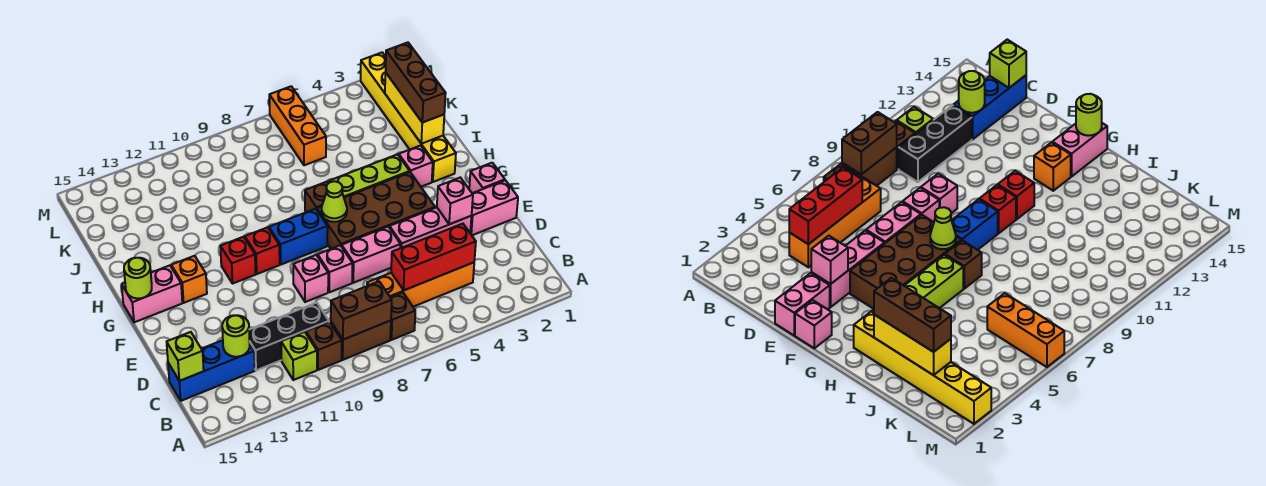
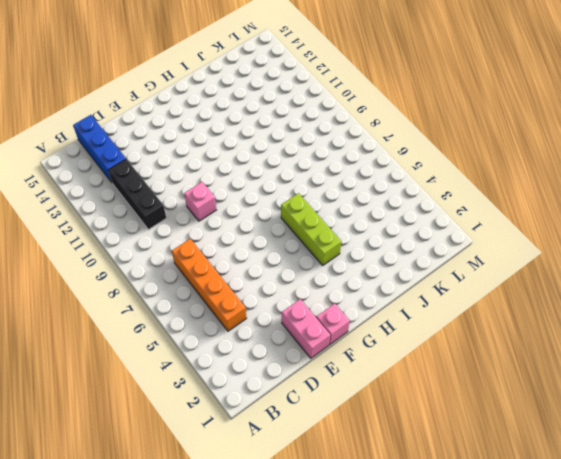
none -> brown 1x1 brick [390,292,415,340]
none -> brown 1x2 brick [331,321,391,360]
none -> brown 1x1 brick [306,322,342,370]
none -> lime 1x1 brick [281,332,317,380]

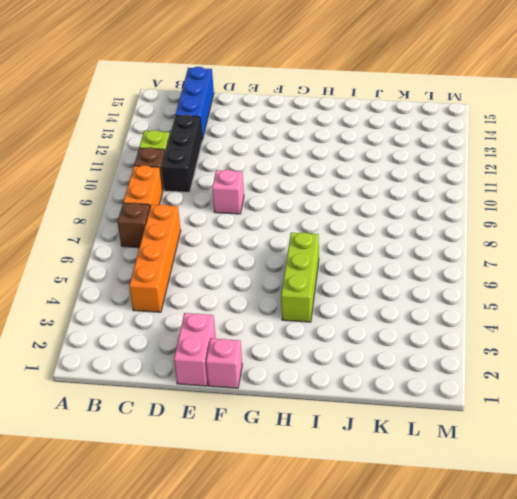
orange 1x2 brick [123,165,163,206] -> brown 1x2 brick [331,321,391,360]
none -> pink 1x3 brick [389,207,471,248]
none -> pink 1x2 brick [342,227,401,283]
none -> pink 1x1 brick [318,245,352,292]
none -> brown 2x4 brick [317,172,435,249]

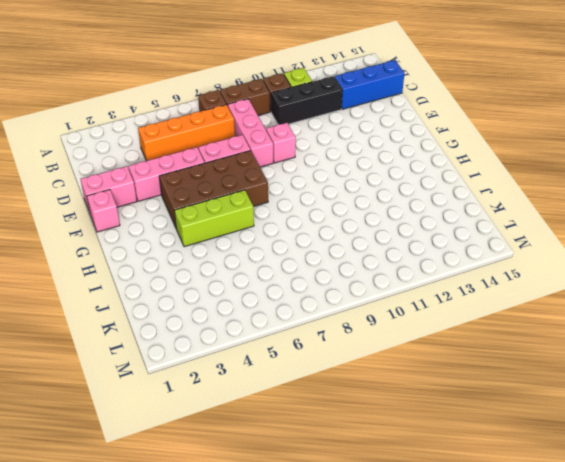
pink 1x3 brick [228,99,273,167] -> pink 1x1 brick [318,245,352,292]
none -> blue 1x2 brick [269,209,328,264]
none -> red 1x1 brick [245,227,280,274]
none -> red 1x1 brick [220,237,256,284]
none -> orange 1x1 brick [171,256,207,303]

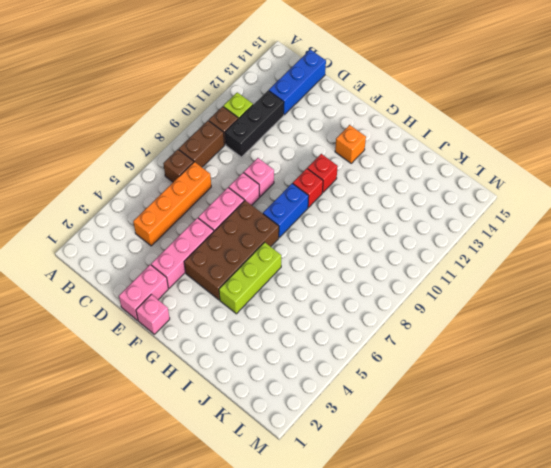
none -> pink 1x2 brick [122,265,182,322]
none -> yellow 1x6 brick [361,53,456,182]
none -> pink 1x1 brick [399,145,433,187]
none -> brown 1x1 brick [305,182,329,212]

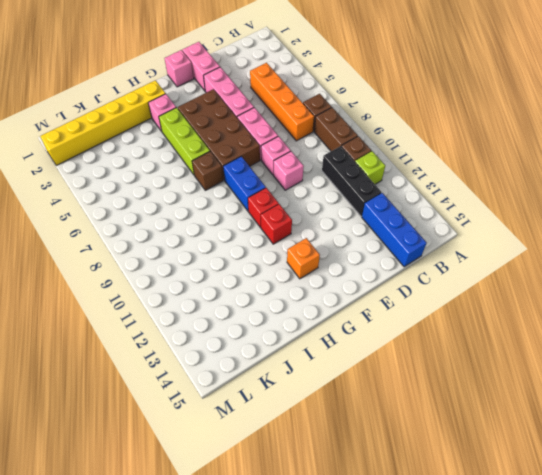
none -> pink 1x2 brick [122,265,182,322]
none -> orange 1x3 brick [269,86,326,165]
none -> brown 1x2 brick [331,281,392,340]
none -> red 1x3 brick [391,224,476,290]

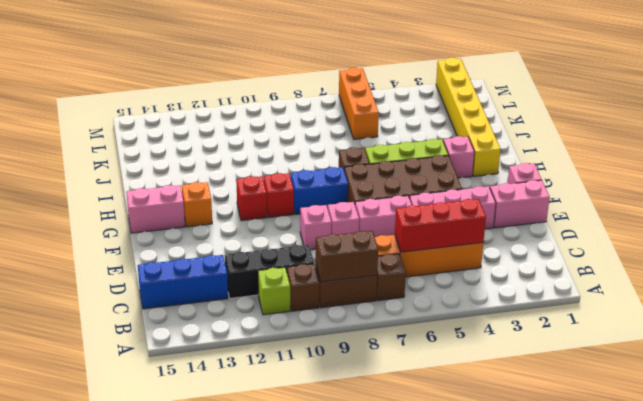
none -> lime 1x1 round brick [222,315,250,357]
none -> lime 1x1 brick [167,332,204,381]
none -> pink 1x1 brick [437,178,473,224]
none -> lime 1x1 cone [322,181,347,222]

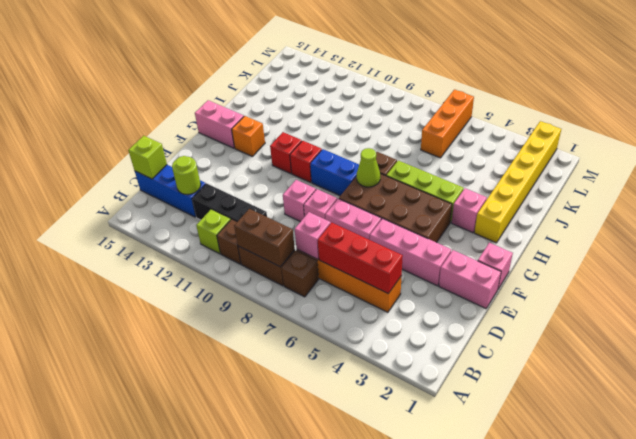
pink 1x1 brick [295,212,331,259] -> pink 1x1 brick moved to [437,178,473,224]
none -> lime 1x1 round brick [124,258,152,298]
none -> yellow 1x3 brick [385,73,444,144]
none -> brown 1x3 brick [386,42,446,123]

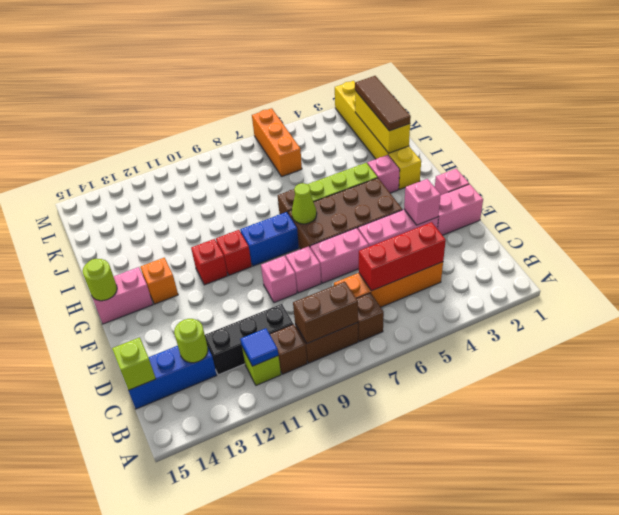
blue 1x1 tile [240,328,278,366] -> none
brown 1x3 tile [355,76,411,131] -> brown 1x3 brick [386,42,446,123]

